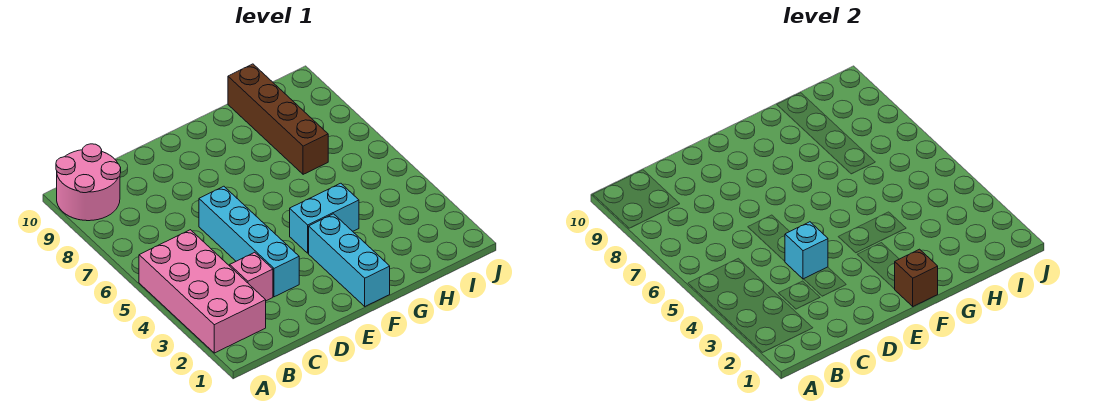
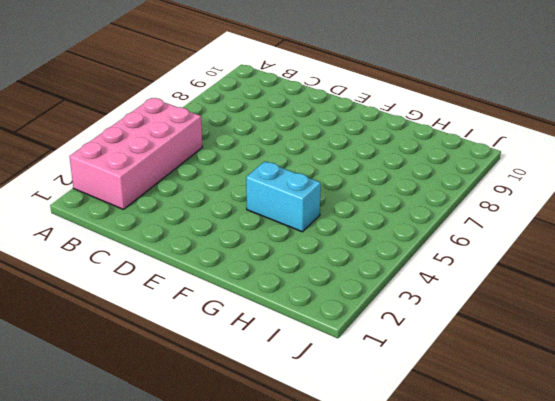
none -> pink 2x2 round brick [56,144,121,221]
none -> pink 1x1 brick [230,252,273,301]

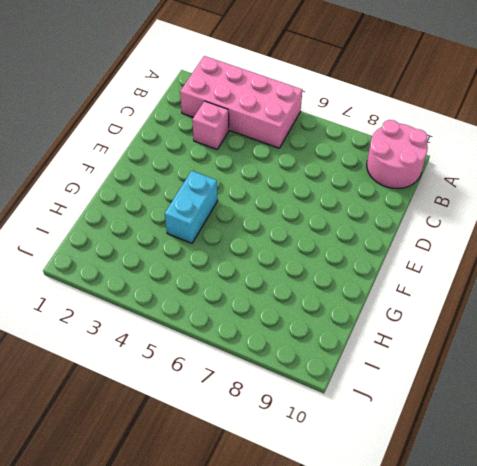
none -> cyan 1x4 brick [199,186,299,297]
none -> cyan 1x3 brick [309,214,390,306]

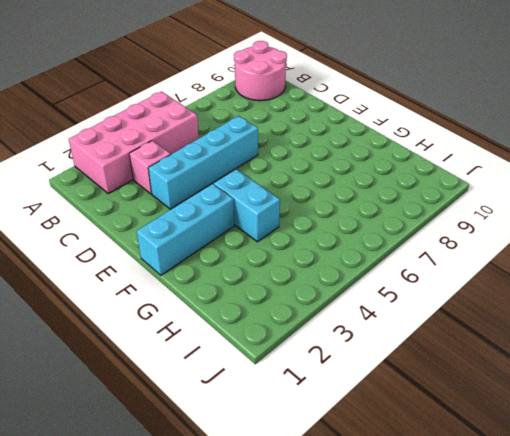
none -> brown 1x4 brick [228,64,328,174]
none -> cyan 1x1 brick [785,222,828,279]

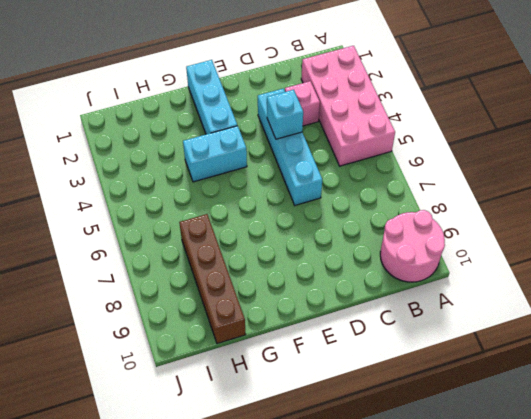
none -> brown 1x1 brick [895,249,938,306]

